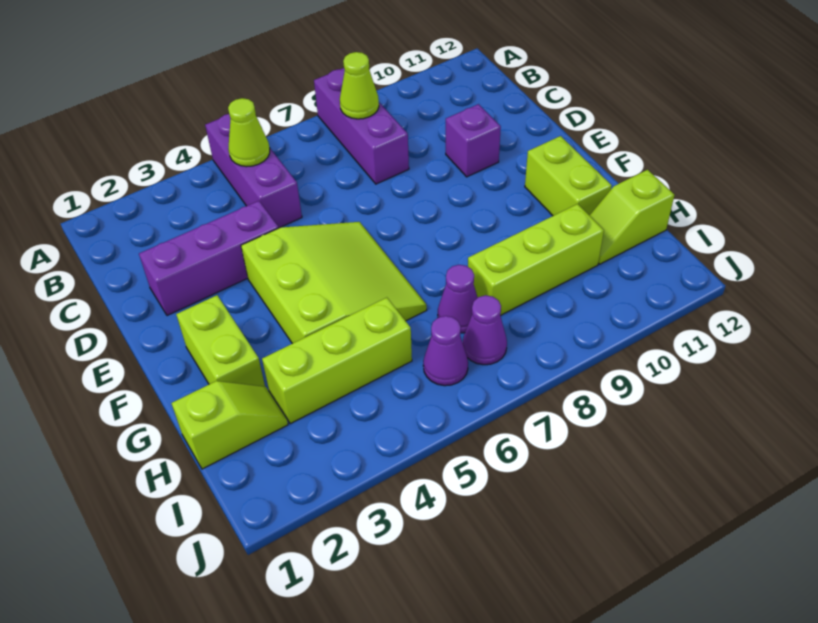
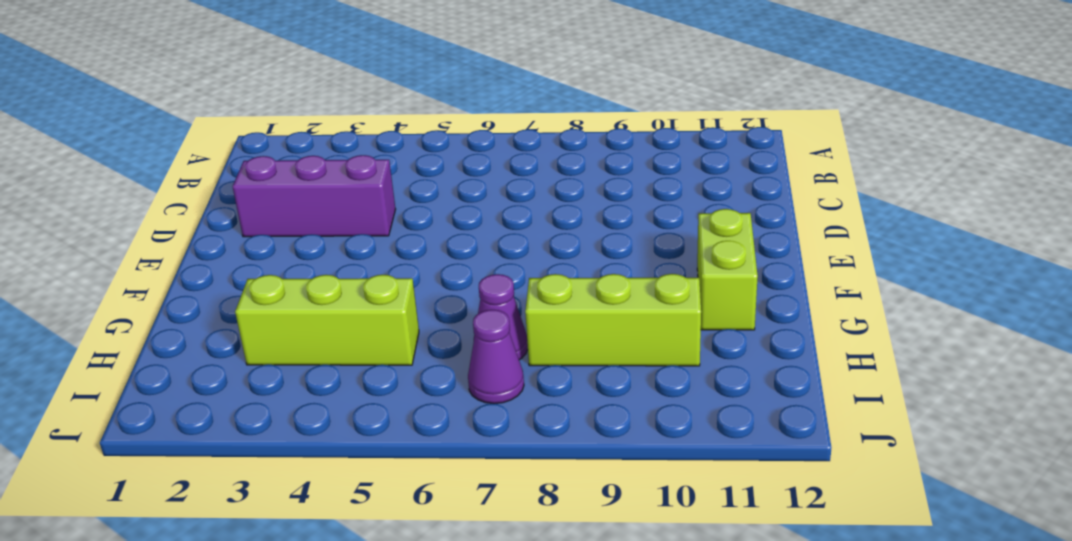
none -> purple 1x3 brick [205,114,302,228]
none -> purple 1x3 brick [314,68,409,184]
none -> purple 1x1 brick [446,104,501,177]

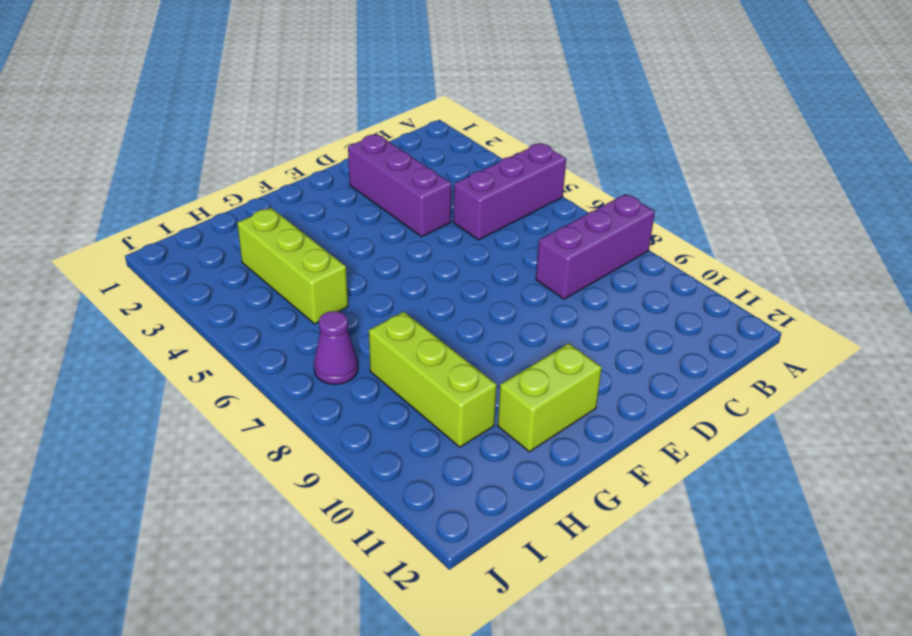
none -> purple 1x1 brick [446,104,501,177]
none -> lime 3x3 slope [241,222,427,344]
none -> lime 1x2 brick [176,295,265,386]

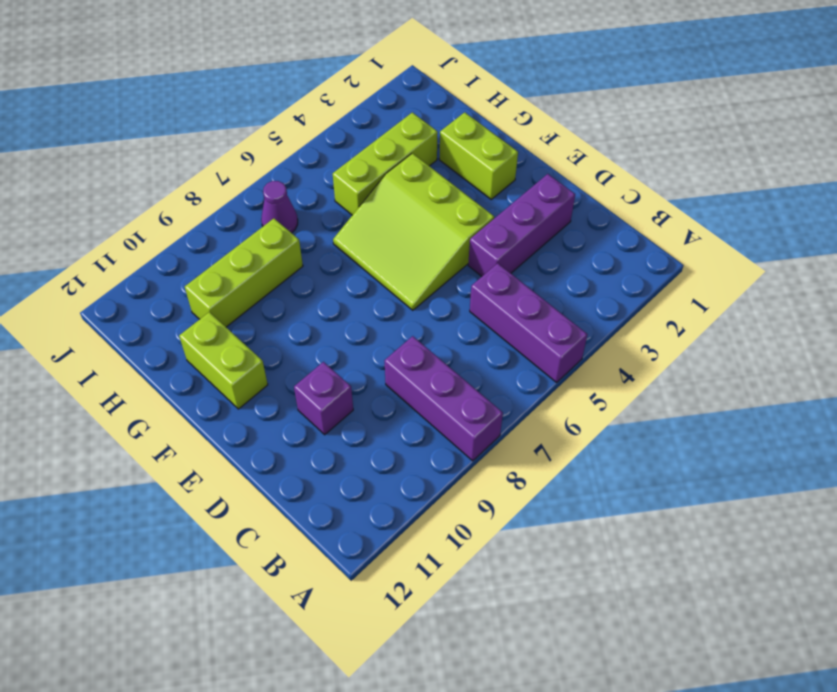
none -> lime 1x2 slope [171,381,288,469]
none -> purple 1x1 cone [438,265,478,333]
none -> lime 1x2 slope [589,170,674,264]

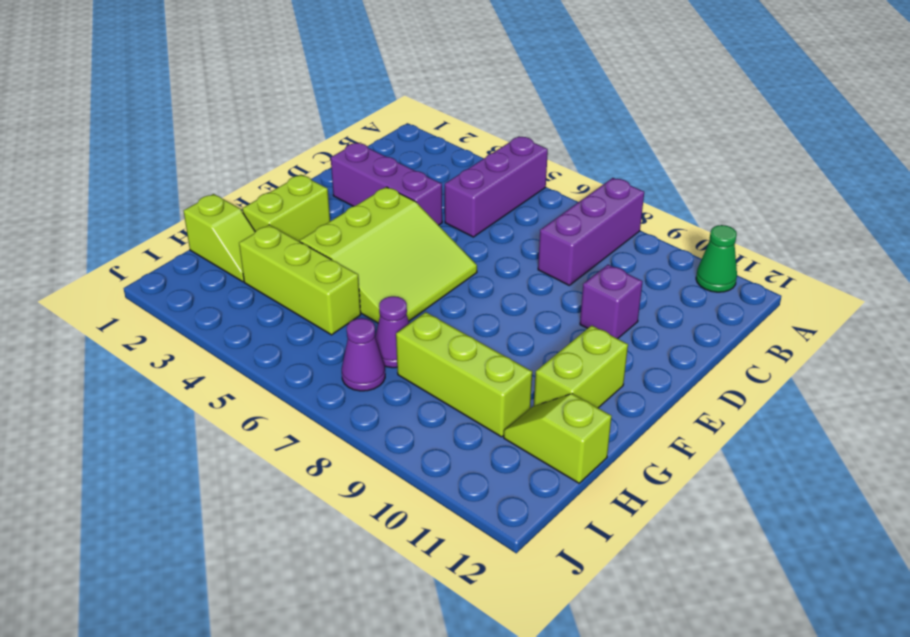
green 1x1 cone [696,225,737,292] -> none
none -> purple 1x1 cone [423,316,468,386]
none -> lime 1x1 cone [228,98,270,167]
none -> lime 1x1 cone [340,52,379,119]

